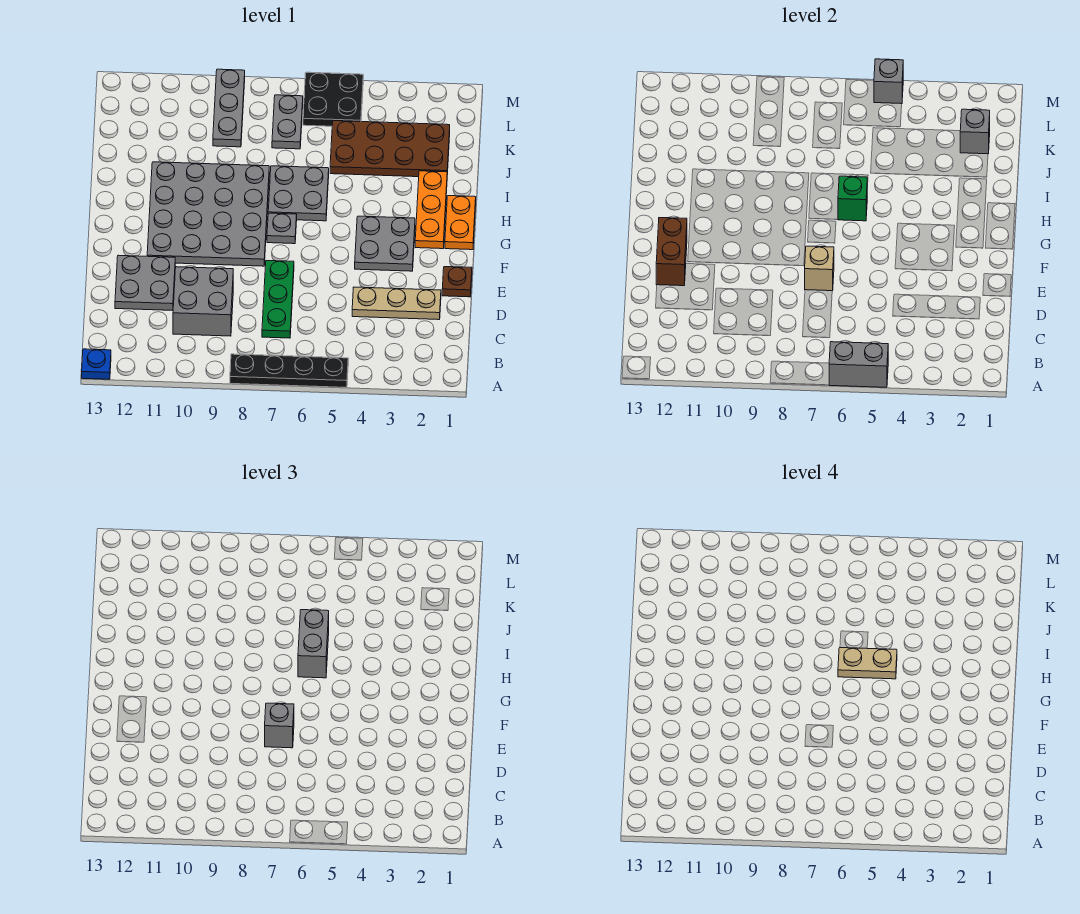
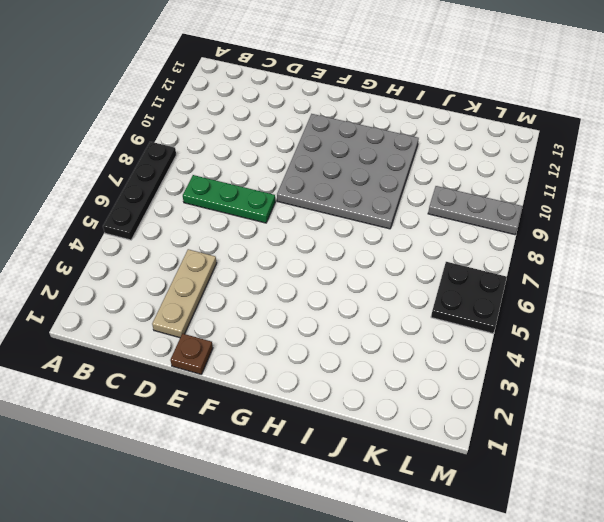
none -> blue 1x1 plate [82,349,111,379]
none -> grey 2x2 brick [173,267,233,336]
none -> grey 2x2 plate [115,255,175,311]

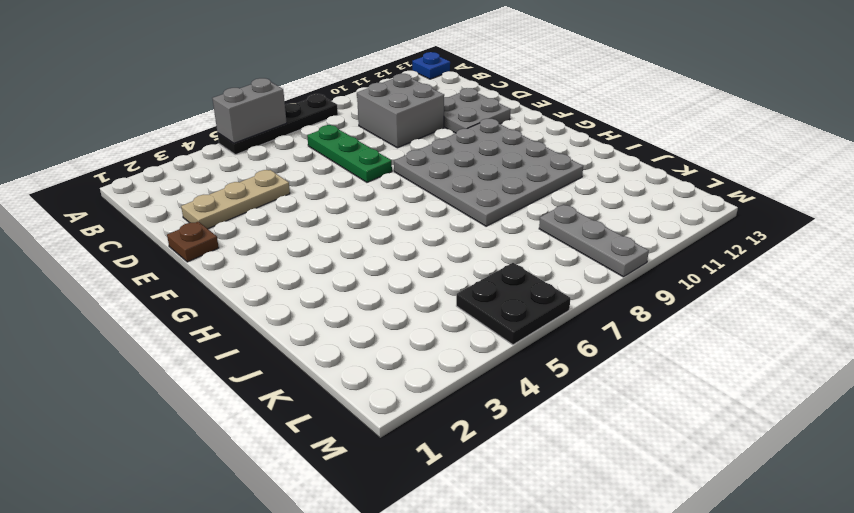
none -> grey 2x2 plate [355,216,415,271]
none -> orange 1x2 plate [445,196,476,250]
none -> orange 1x3 plate [415,171,447,249]

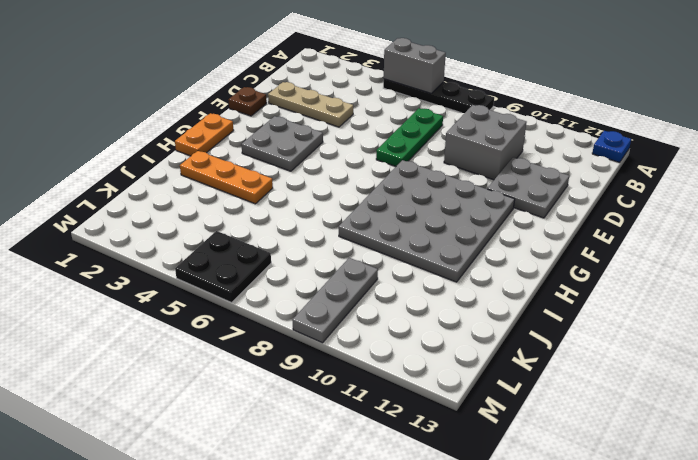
orange 1x3 plate [180,151,273,204] -> orange 1x3 plate turned to [415,171,447,249]
none -> grey 1x1 plate [267,213,297,244]
none -> grey 2x2 plate [268,166,329,221]
none -> brown 2x4 plate [330,121,450,177]

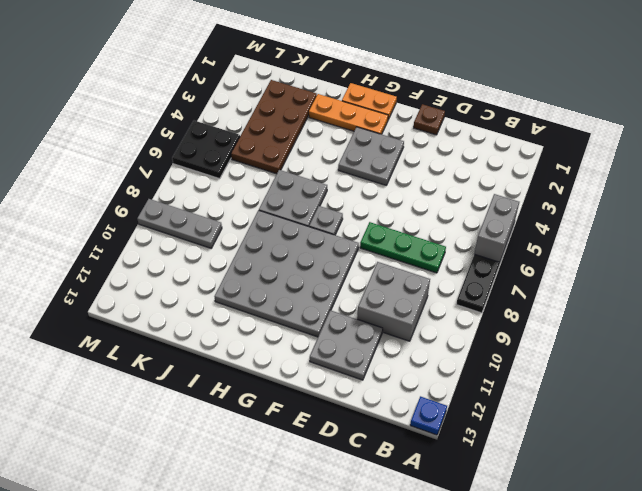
none -> tan 1x3 plate [352,287,441,320]
none -> grey 1x2 plate [272,95,303,149]
none -> tan 1x1 brick [805,246,834,291]

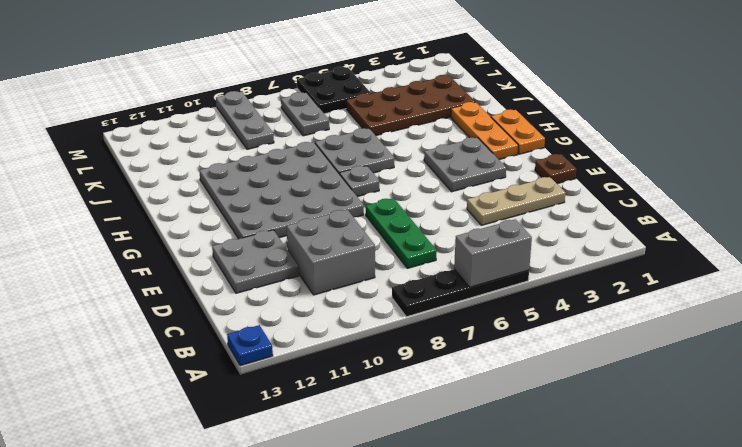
none -> tan 1x1 brick [805,246,834,291]
none -> brown 1x2 brick [656,218,687,286]
none -> green 1x1 brick [838,176,867,221]

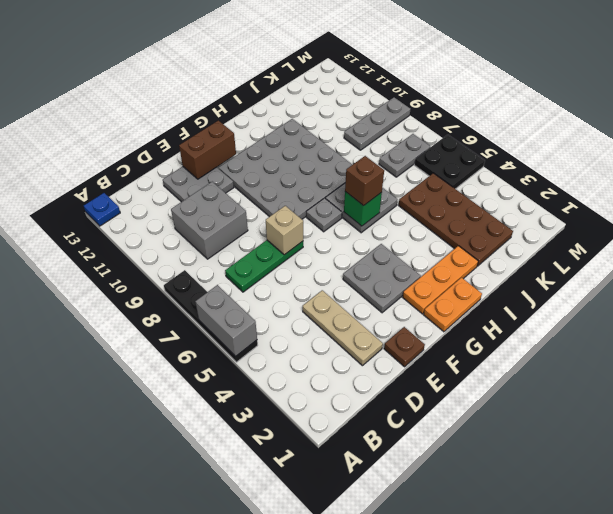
brown 1x1 brick [345,156,384,206] -> grey 1x2 brick [298,610,329,678]
none -> grey 1x1 brick [960,109,990,154]
none -> grey 1x1 brick [874,59,903,104]
none -> grey 1x1 brick [265,703,294,748]

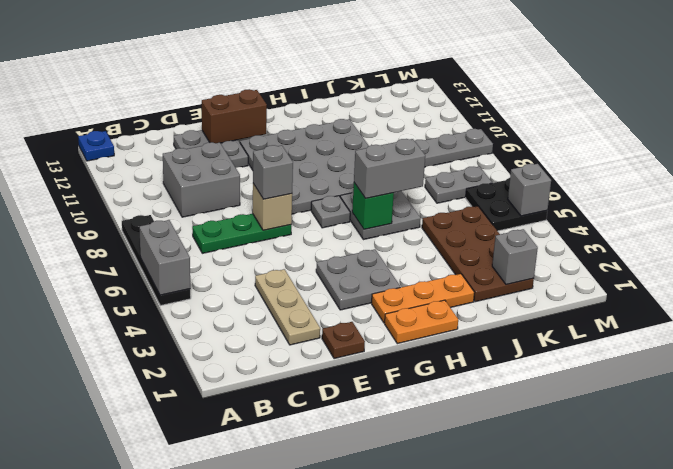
none -> tan 1x2 plate [838,648,897,679]

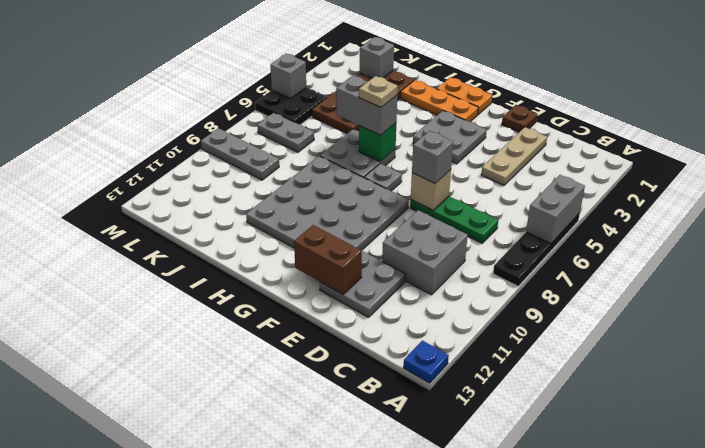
tan 1x1 plate [359,76,398,107] -> tan 1x2 plate [838,648,897,679]

